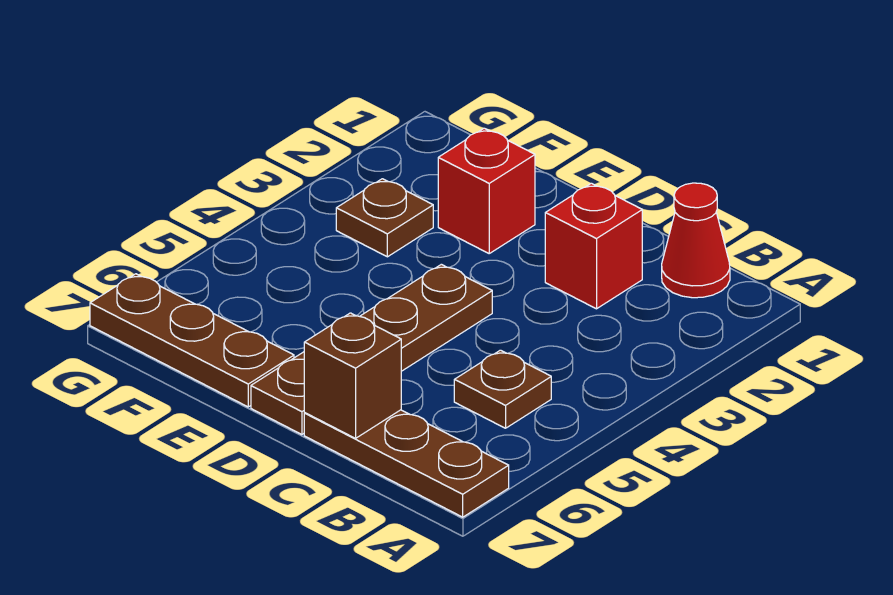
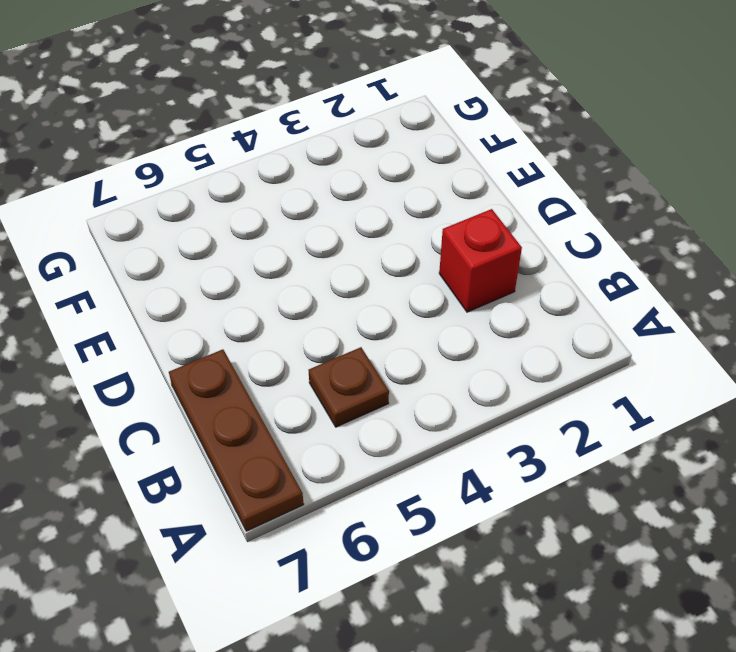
none -> red 1x1 cone [662,183,730,298]
none -> brown 1x4 plate [251,264,492,435]

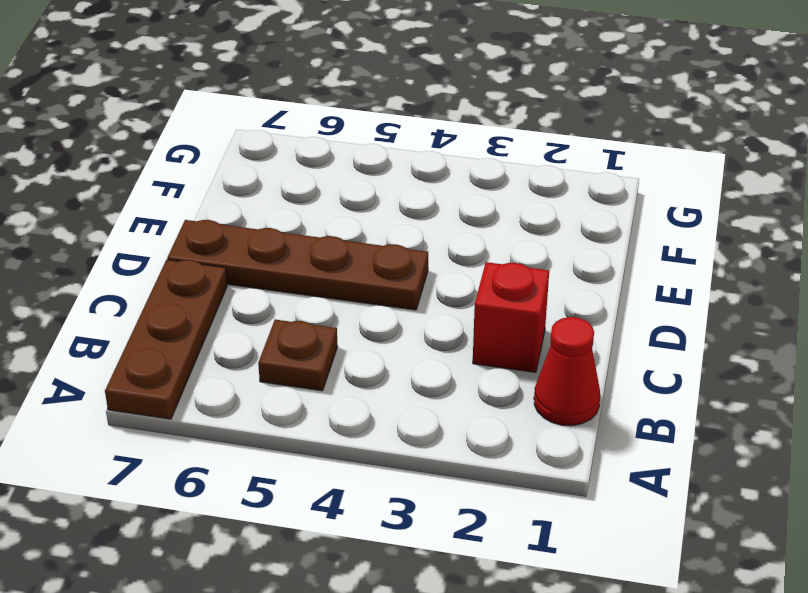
none -> red 1x1 brick [438,128,535,253]
none -> brown 1x3 plate [90,274,294,407]

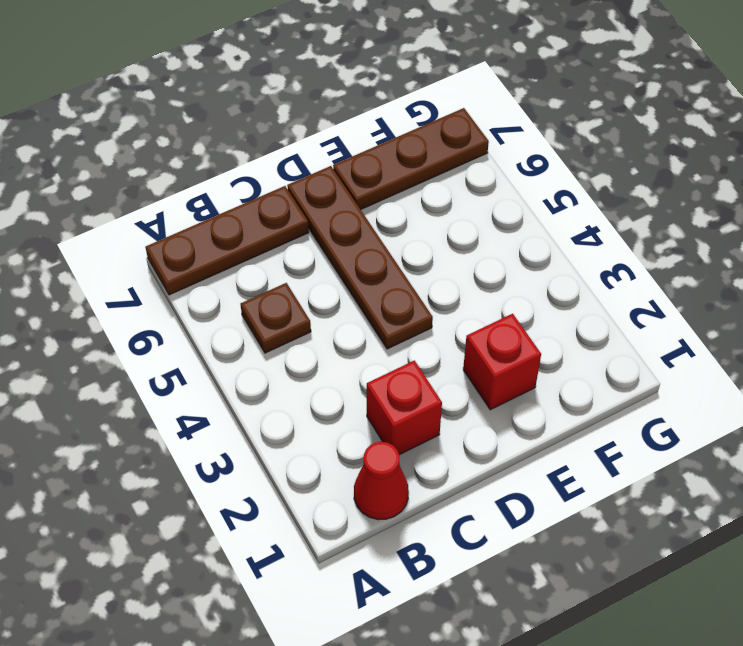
none -> brown 1x1 plate [336,179,433,257]
none -> brown 1x1 brick [304,313,401,438]

